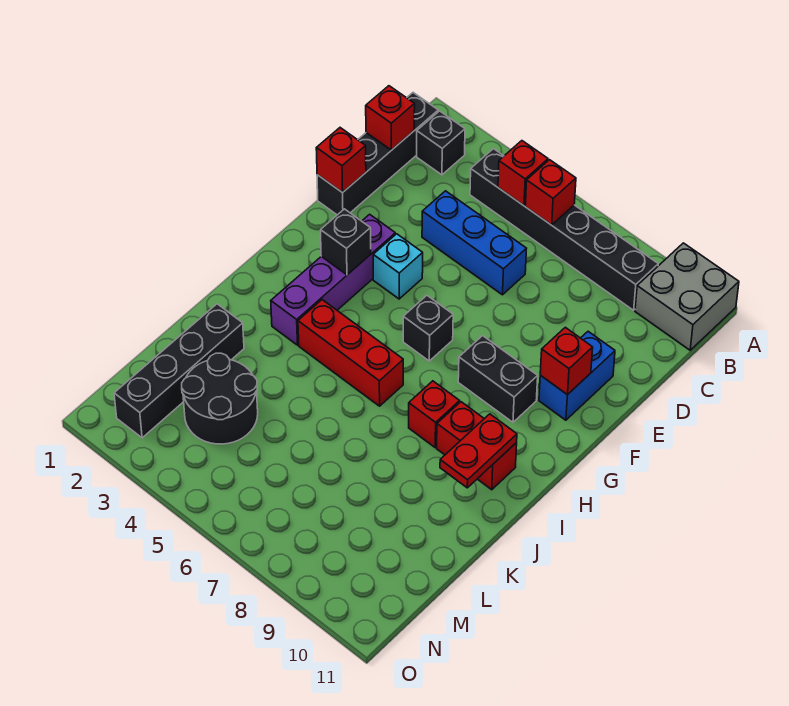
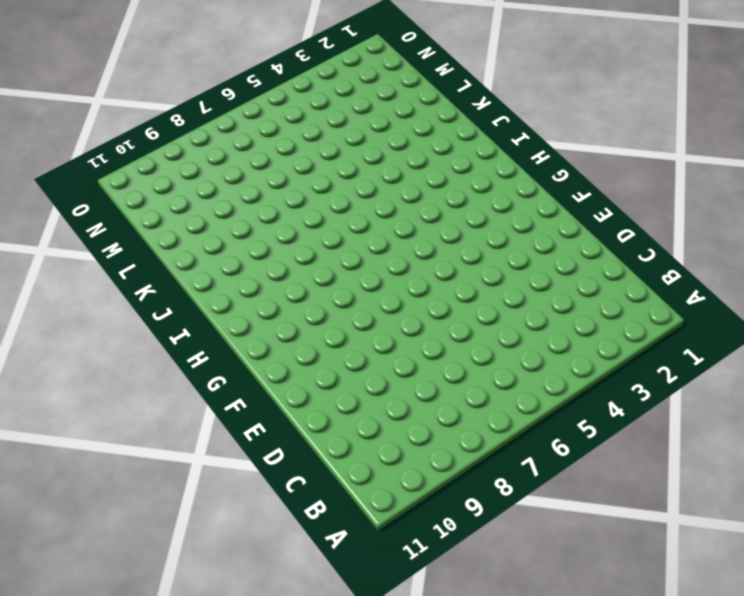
none -> grey 2x2 brick [635,243,739,350]
none -> black 1x4 brick [317,93,438,215]
none -> black 1x1 brick [417,111,465,175]

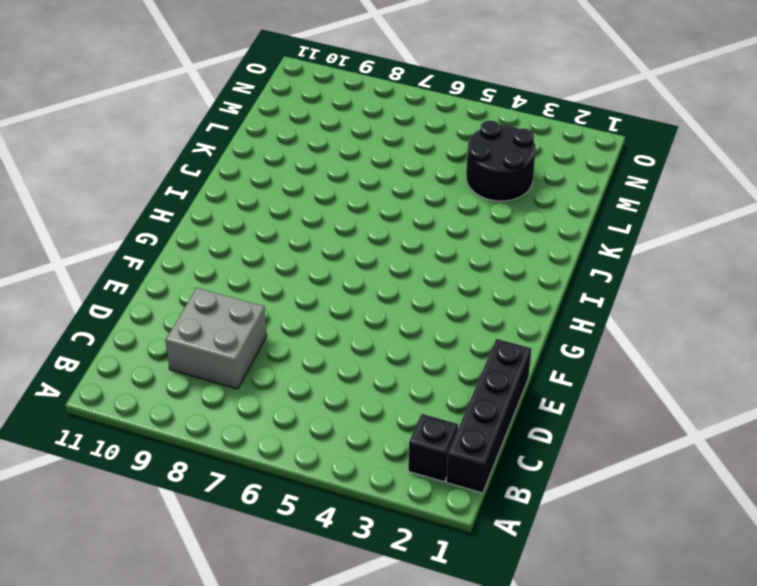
grey 2x2 brick [166,288,267,389] -> grey 2x2 brick moved to [635,243,739,350]
none -> black 1x6 brick [470,149,658,310]
none -> blue 1x3 brick [422,191,527,295]
none -> blue 1x2 brick [539,332,615,420]

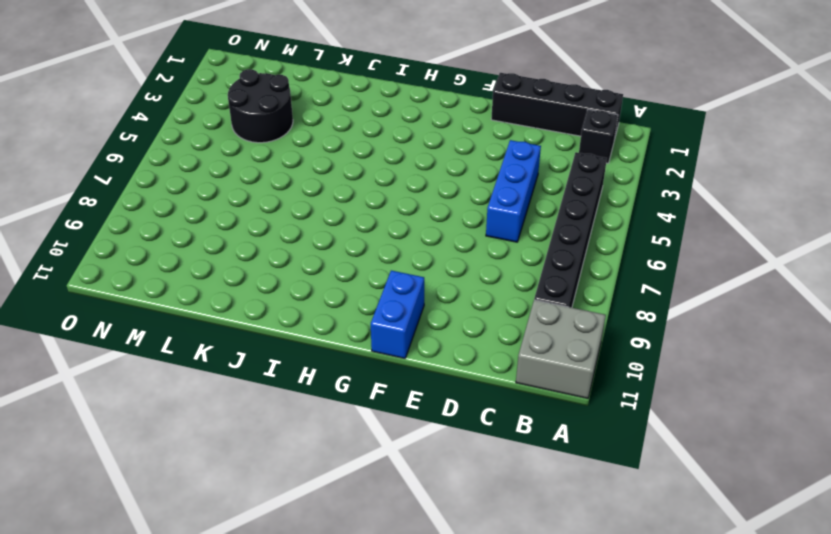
blue 1x2 brick [371,271,424,358] -> blue 1x2 brick turned to [539,332,615,420]
none -> purple 1x4 brick [271,214,395,345]
none -> cyan 1x1 brick [373,234,423,299]
none -> black 1x1 brick [403,295,453,361]

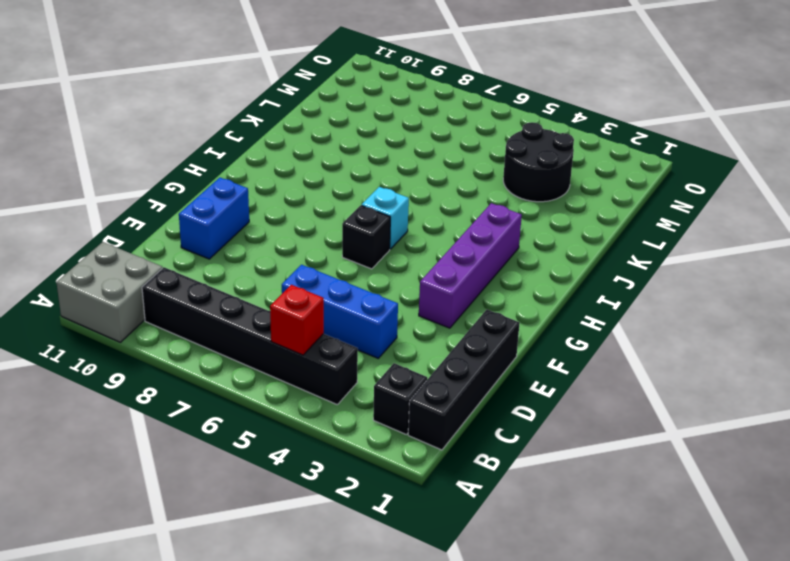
cyan 1x1 brick [362,187,409,249] -> cyan 1x1 brick moved to [373,234,423,299]
none -> black 1x2 brick [458,336,538,422]
none -> red 1x3 brick [298,300,403,406]
none -> red 1x1 brick [409,381,460,447]

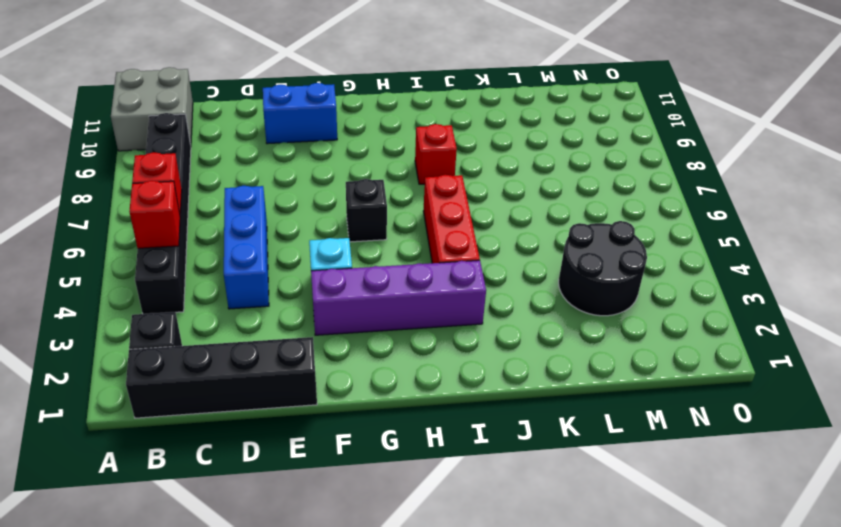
none -> black 1x2 brick [458,336,538,422]
none -> red 1x2 brick [437,402,517,490]
none -> black 1x4 brick [114,304,244,438]

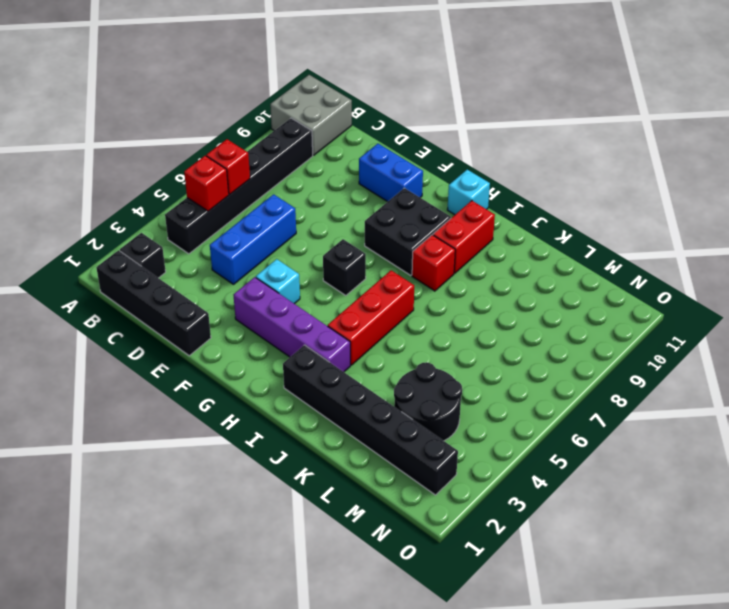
black 2x2 brick [365,188,451,276] -> black 1x2 brick [458,336,538,422]
cyan 1x1 brick [447,170,490,215] -> none
black 1x6 brick [283,345,458,495] -> black 1x4 brick [114,304,244,438]
none -> red 1x1 brick [366,86,415,150]
none -> red 1x1 brick [316,128,366,193]
none -> red 1x1 brick [540,327,593,395]

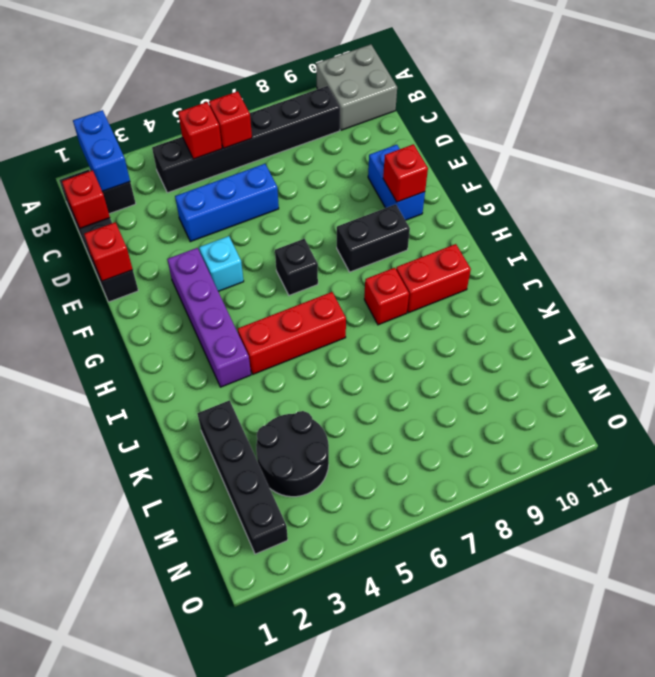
blue 1x2 brick [73,110,130,192] -> none
none -> black 1x1 brick [321,209,371,275]
none -> red 1x2 plate [440,414,517,488]

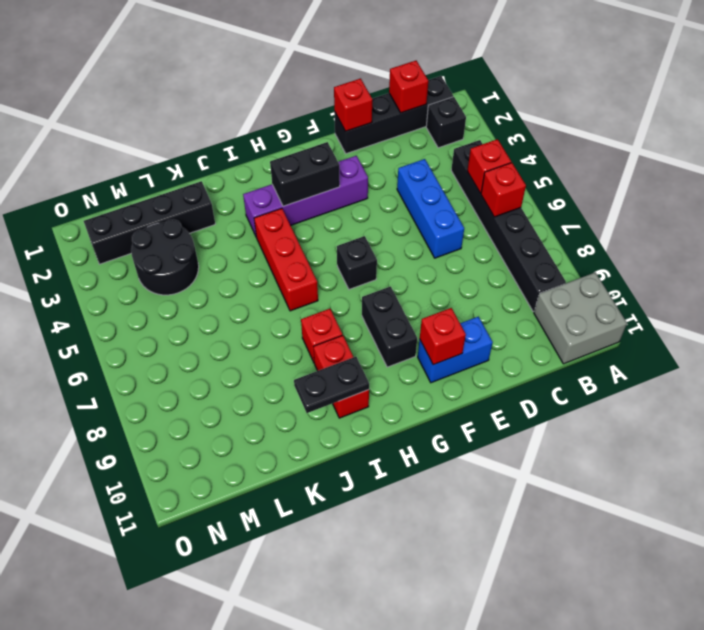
black 1x2 brick [270,142,340,206] -> black 1x1 brick [321,209,371,275]
black 1x2 plate [294,357,369,413] -> red 1x2 plate [440,414,517,488]
none -> cyan 1x1 brick [373,234,423,299]

